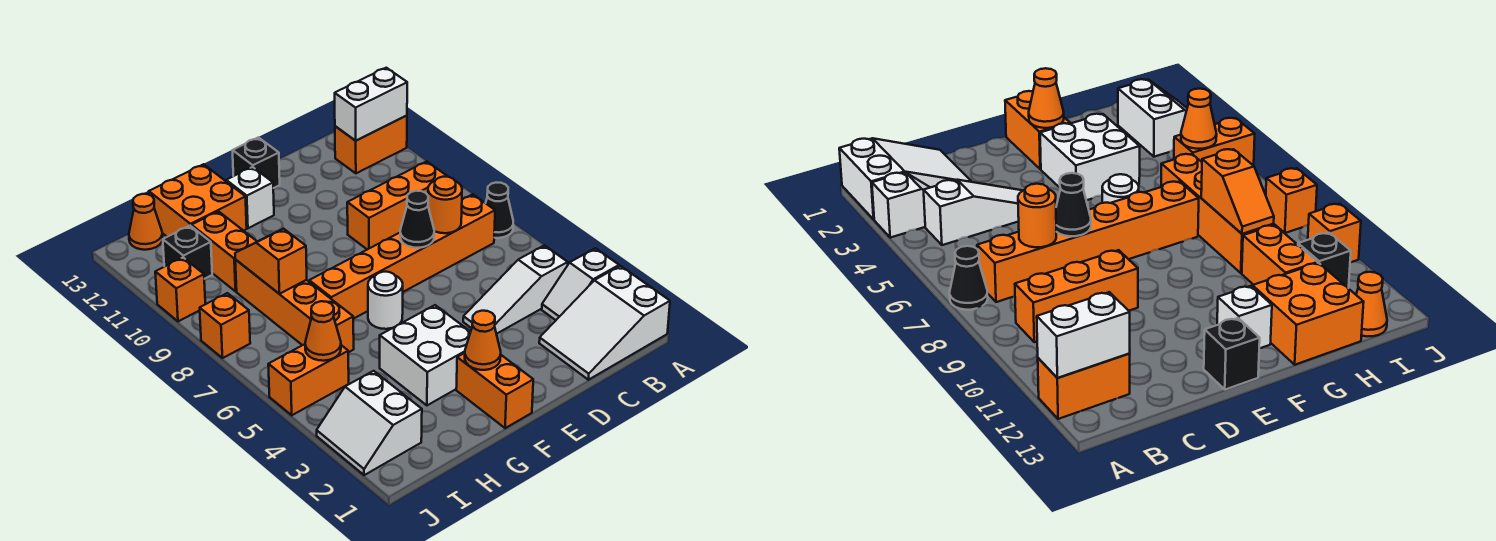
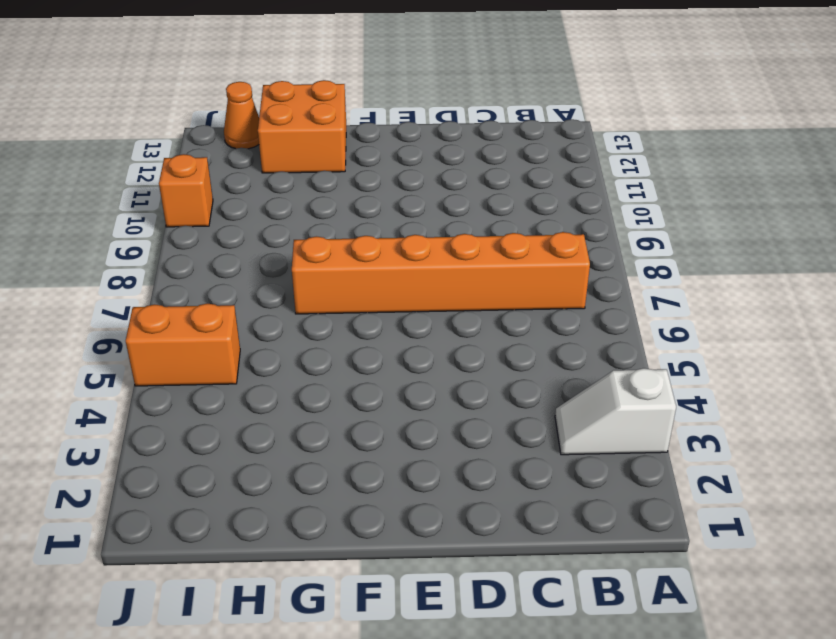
none -> white 2x3 slope [539,266,670,380]
none -> black 1x1 cone [486,183,513,238]
none -> orange 1x2 brick [335,116,407,173]

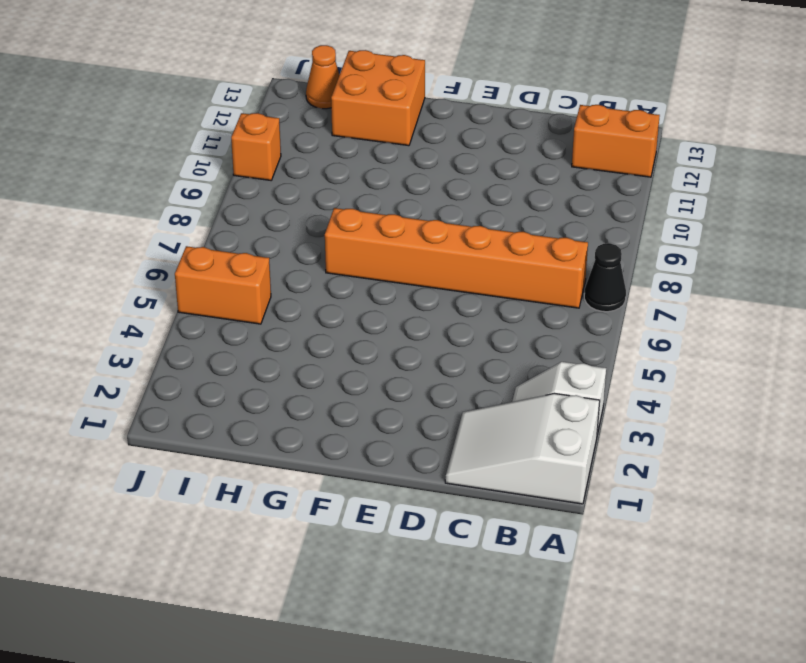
none -> white 1x3 slope [463,245,568,334]
none -> orange 1x3 brick [347,161,448,250]
none -> black 1x1 brick [233,137,280,188]

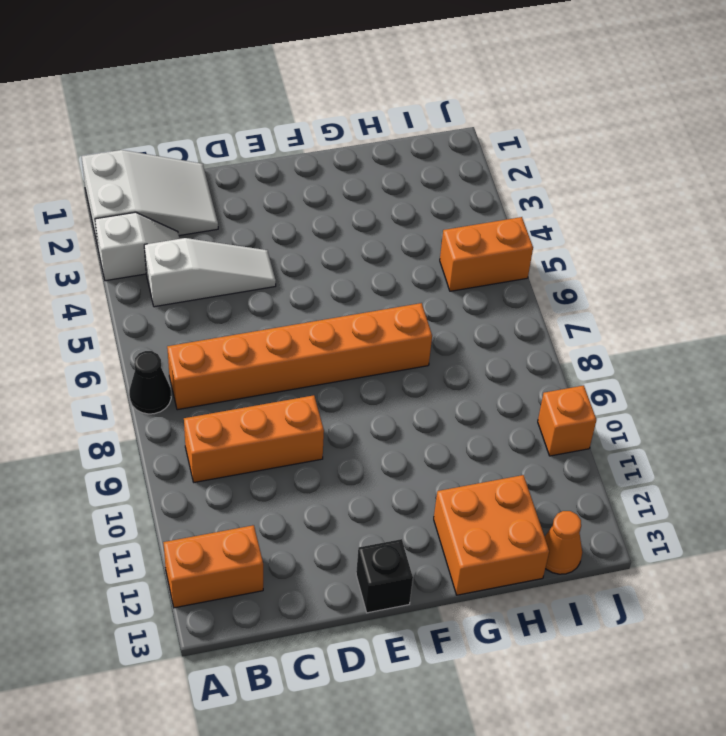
none -> orange 1x2 brick [456,353,533,428]
none -> white 2x2 brick [380,305,470,405]
none -> white 1x1 round brick [368,272,403,329]

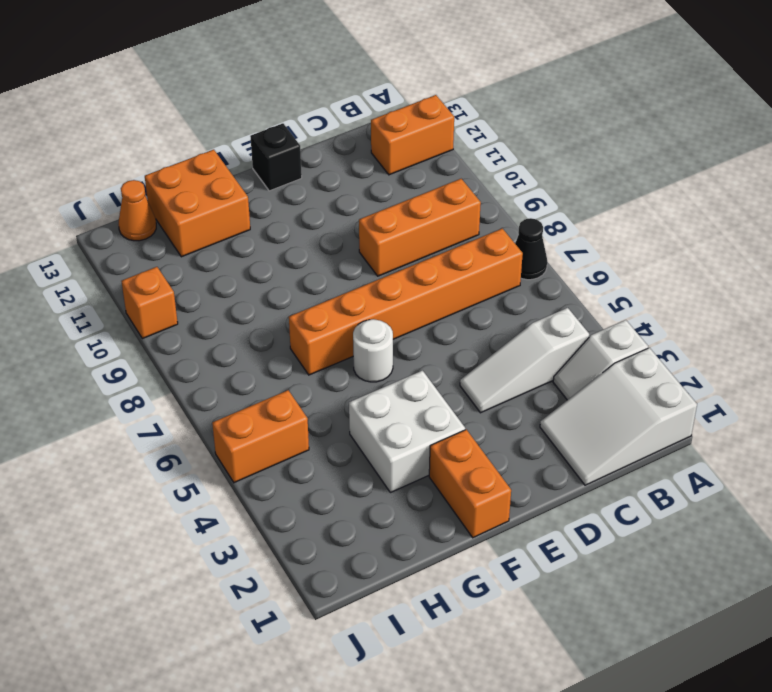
none -> white 1x1 brick [226,167,274,228]
none -> orange 1x4 brick [235,260,354,352]
none -> orange 1x2 brick [191,211,257,291]

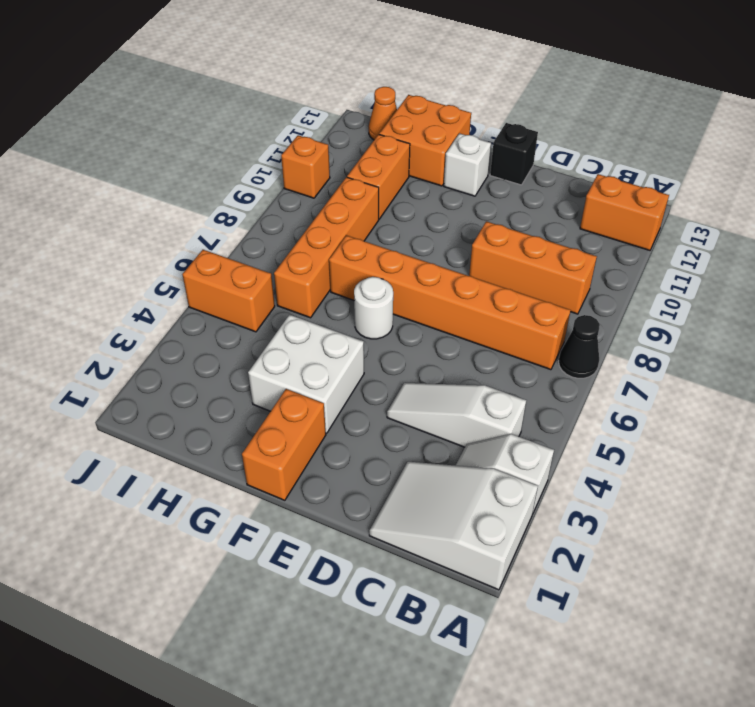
none -> white 2x2 slope [317,371,422,475]
none -> black 1x1 brick [163,226,212,279]
none -> orange 1x1 brick [200,293,250,358]

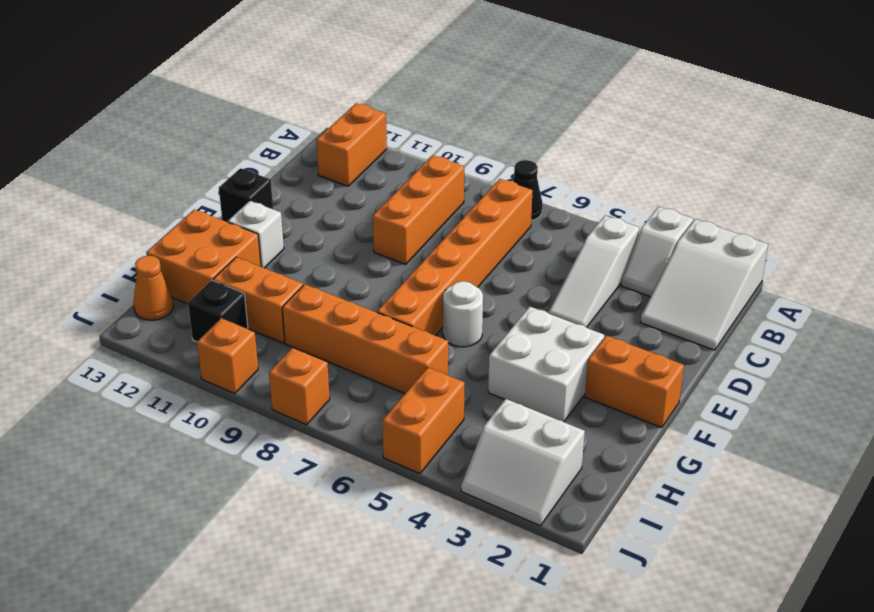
none -> white 1x2 brick [335,68,407,141]
none -> orange 1x1 round brick [428,177,462,233]
none -> black 1x1 cone [400,191,434,248]

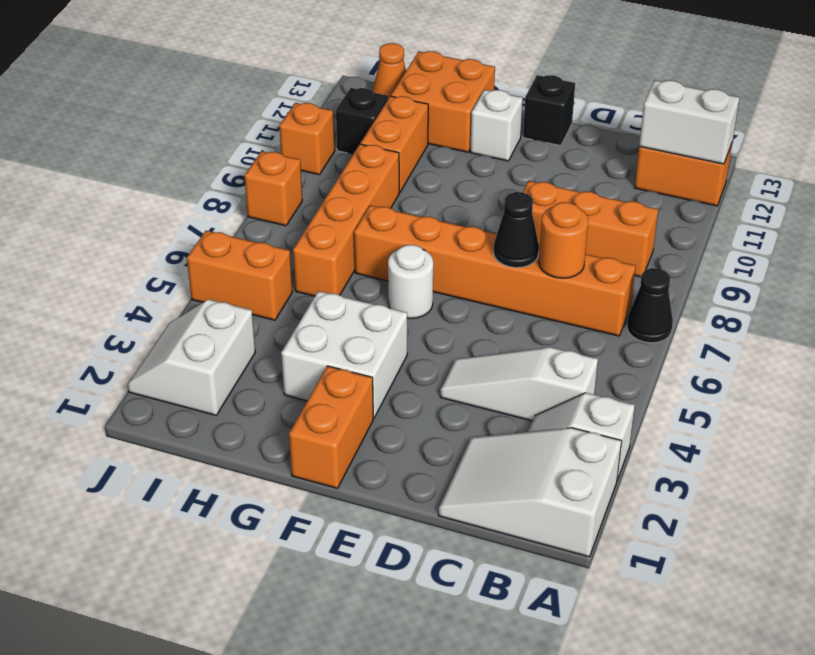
none -> orange 1x1 cone [465,311,501,370]
none -> orange 1x2 slope [235,229,307,294]
none -> orange 1x1 cone [305,301,341,361]

